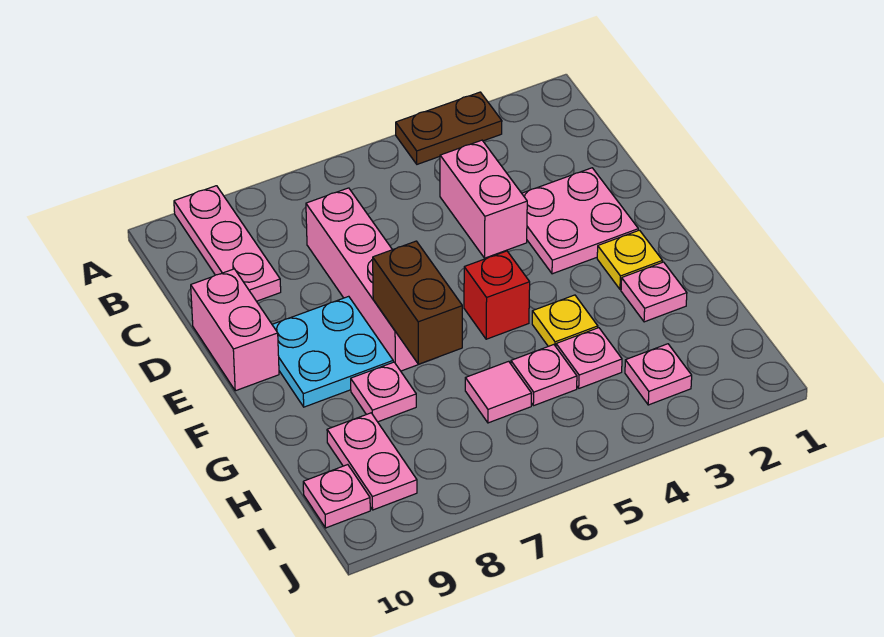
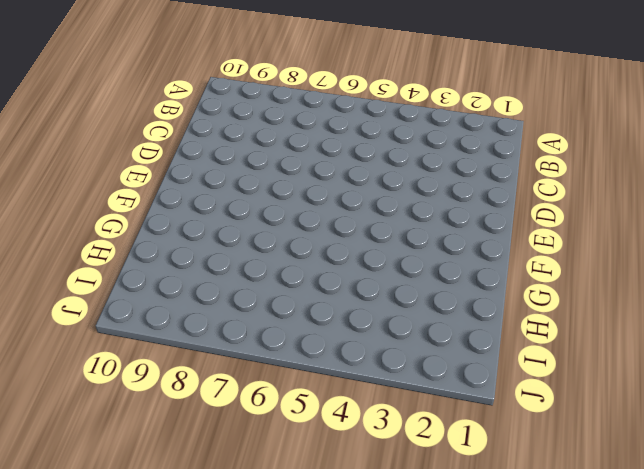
none -> brown 1x2 plate [396,92,502,164]
none -> pink 1x3 plate [174,186,281,301]
none -> pink 1x2 brick [440,140,527,258]

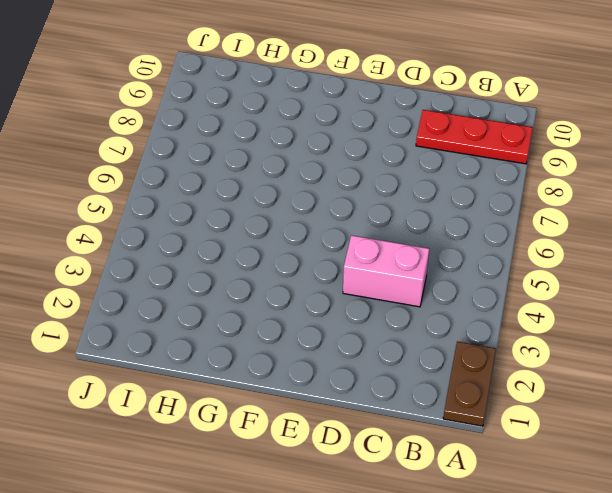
brown 1x2 plate [443,342,496,426] -> brown 1x2 plate moved to [396,92,502,164]
red 1x3 plate [416,110,533,164] -> pink 1x3 plate [174,186,281,301]
none -> pink 1x4 brick [306,188,418,371]
none -> pink 2x2 plate [522,168,638,274]
none -> pink 1x2 brick [191,269,279,391]

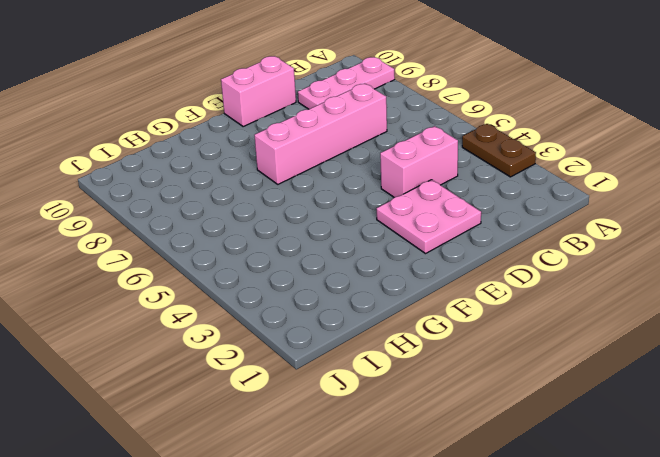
none -> cyan 2x2 plate [272,296,393,407]
none -> yellow 1x1 plate [597,230,662,289]
none -> red 1x1 brick [464,251,530,339]

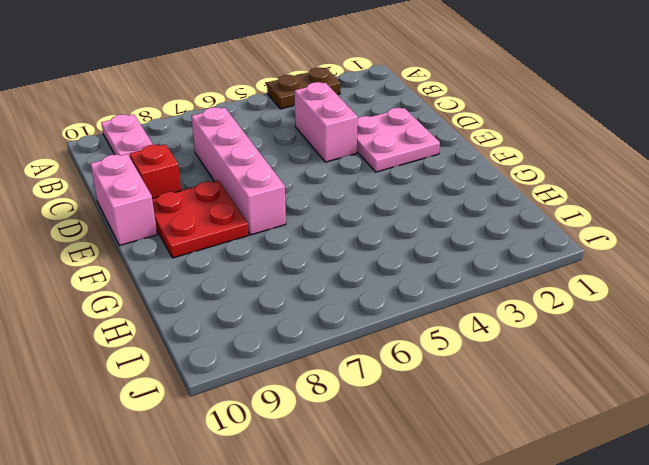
red 1x1 brick [130,144,181,199] -> red 1x1 brick moved to [464,251,530,339]
red 2x2 plate [152,181,249,258] -> cyan 2x2 plate [272,296,393,407]
none -> yellow 1x1 plate [597,230,662,289]
none -> pink 1x1 plate [621,262,687,322]
none -> yellow 1x1 plate [532,295,598,346]

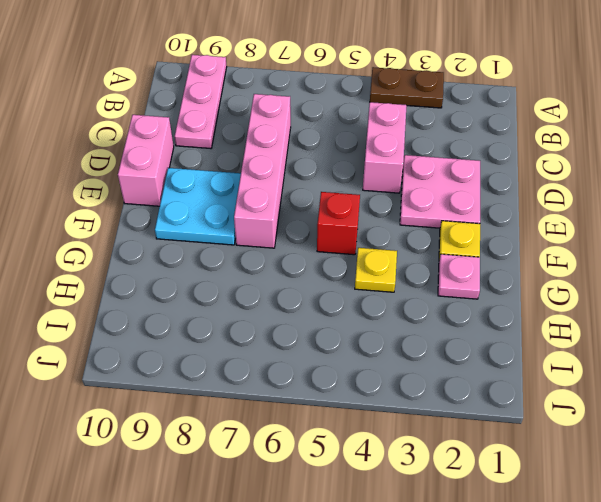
none -> pink 1x1 plate [351,362,416,422]
none -> pink 1x1 plate [556,328,622,388]
none -> pink 1x1 plate [511,345,577,406]

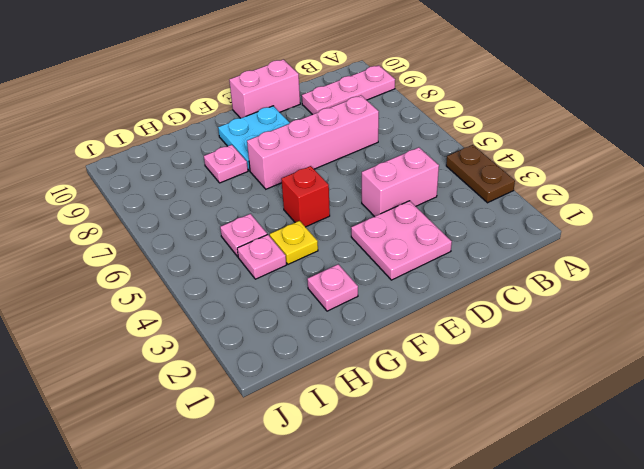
none -> yellow 1x1 plate [597,230,662,289]
none -> pink 1x1 tile [465,361,532,423]
none -> pink 1x2 plate [327,413,417,510]

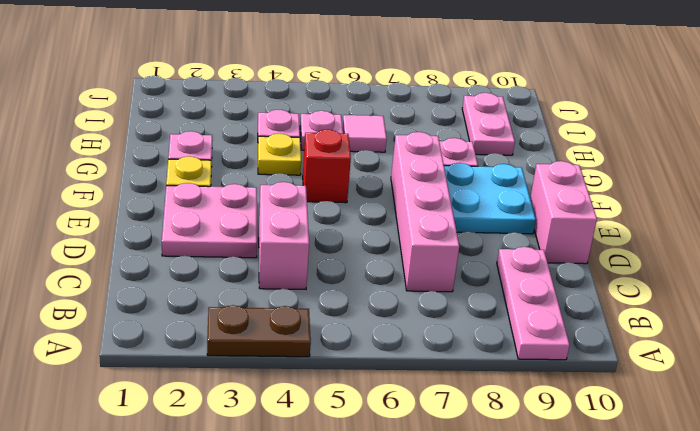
none -> pink 1x1 plate [625,344,692,405]
none -> pink 1x1 plate [303,465,370,528]
none -> brown 1x2 brick [373,241,462,364]

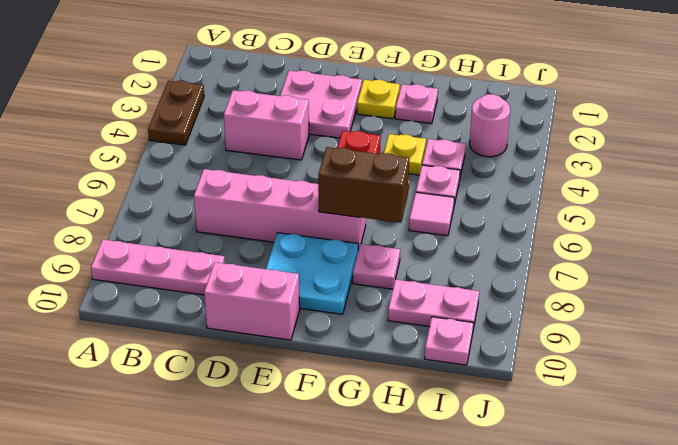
pink 1x1 round brick [470,94,510,157] -> pink 1x1 plate [625,344,692,405]

